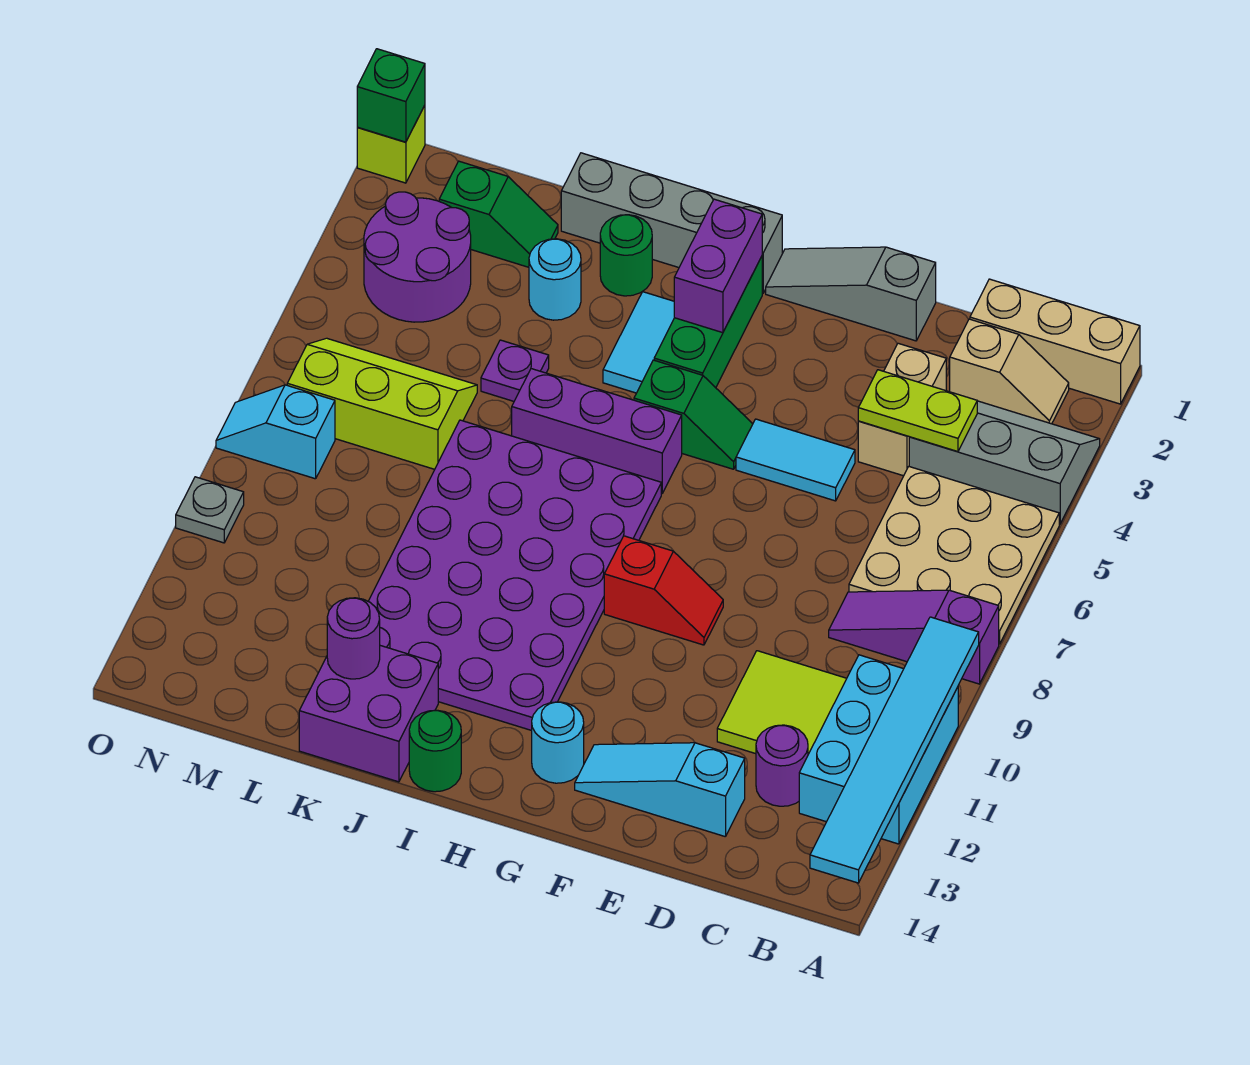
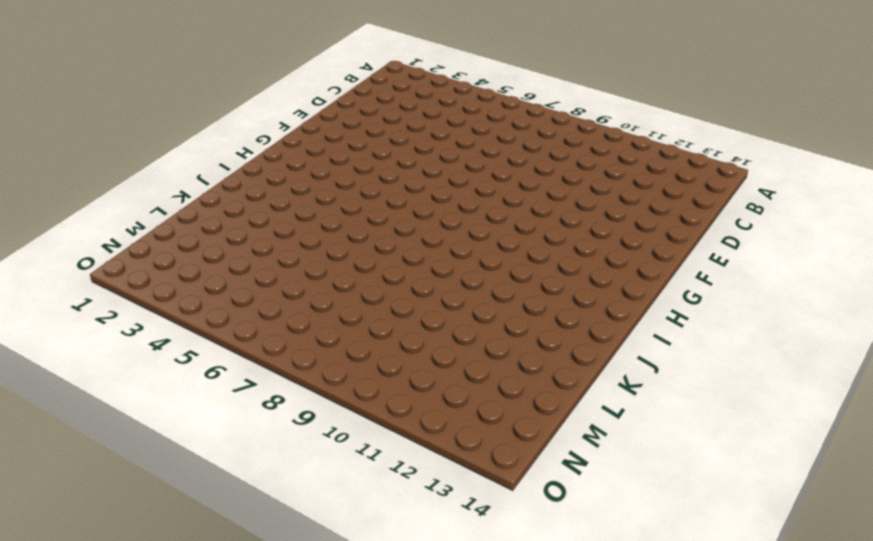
none -> tan 1x3 brick [970,279,1140,404]
none -> grey 2x3 slope [909,401,1100,524]
none -> tan 3x3 plate [849,467,1059,644]
none -> purple 1x3 slope [829,590,999,684]

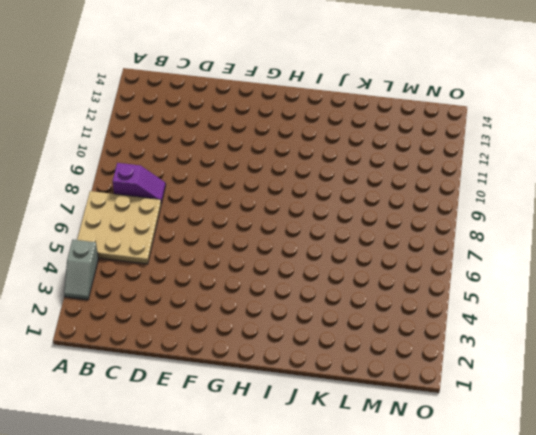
grey 1x2 slope [64,240,98,300] -> grey 2x3 slope [909,401,1100,524]
purple 1x2 slope [113,163,166,204] -> purple 1x3 slope [829,590,999,684]
none -> tan 1x3 brick [970,279,1140,404]
none -> cyan 2x3 brick [799,655,958,844]
none -> tan 1x2 slope [950,319,1069,424]
none -> lime 2x2 tile [717,651,847,754]

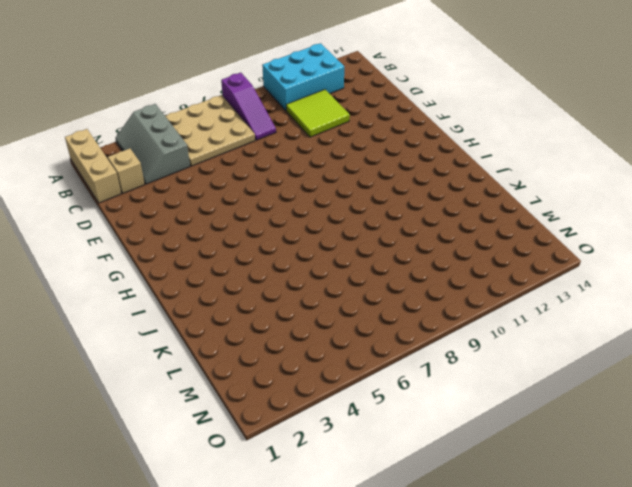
none -> purple 1x1 round brick [756,725,808,806]
none -> tan 1x2 brick [858,343,946,476]
none -> cyan 1x3 slope [575,743,745,837]
none -> grey 1x3 slope [766,247,936,341]

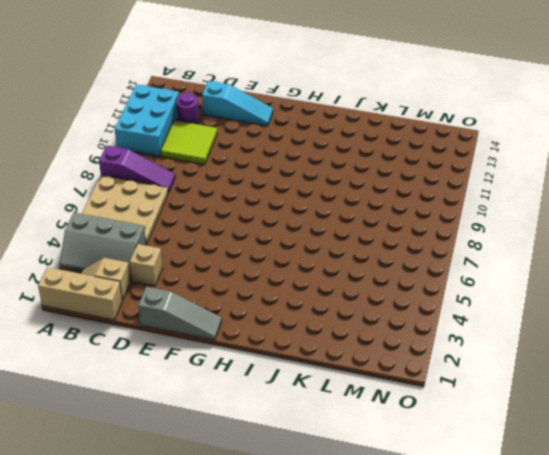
tan 1x1 brick [130,244,162,286] -> tan 1x2 brick [858,343,946,476]
none -> cyan 1x2 tile [736,419,855,501]
none -> red 1x2 slope [604,536,723,645]
none -> green 1x2 slope [634,360,753,469]
none -> cyan 1x1 round brick [532,702,584,783]

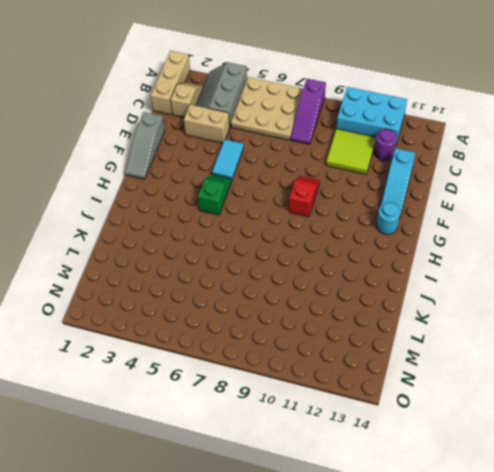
none -> grey 1x4 brick [561,153,782,293]
none -> green 1x3 brick [654,256,762,388]
none -> purple 1x3 brick [512,369,682,493]
none -> purple 4x6 plate [368,420,661,731]

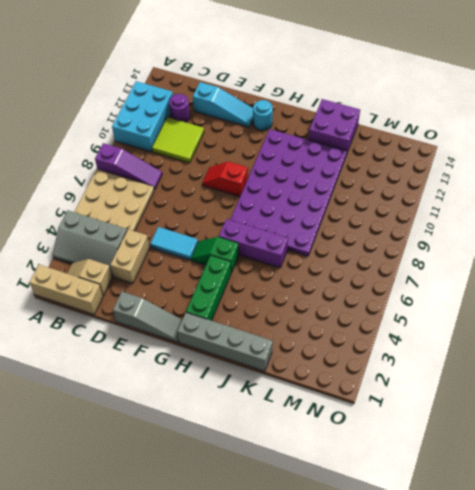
none -> cyan 1x2 tile [603,292,674,393]
none -> green 1x1 round brick [409,710,461,792]
none -> green 1x1 round brick [600,215,652,296]
none -> cyan 1x1 round brick [529,239,581,320]

